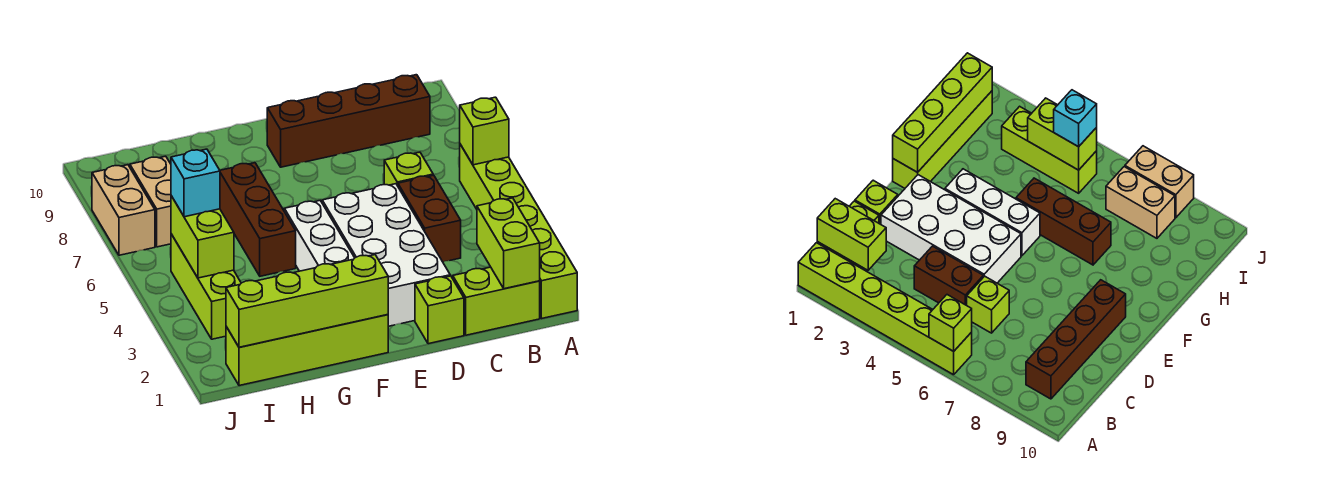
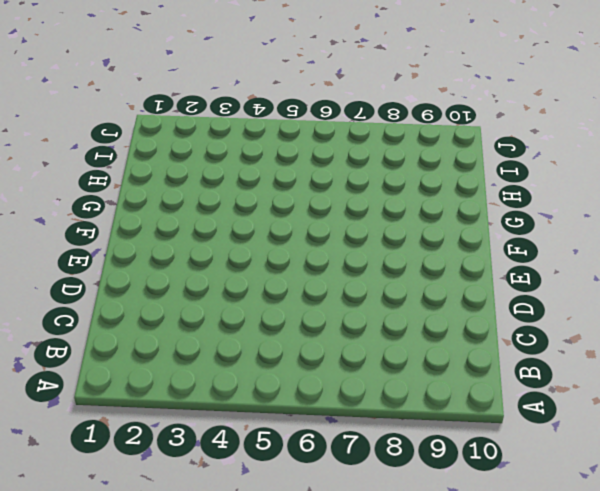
none -> lime 1x6 brick [460,144,577,319]
none -> lime 1x2 brick [453,267,540,335]
none -> brown 1x4 brick [267,75,430,167]

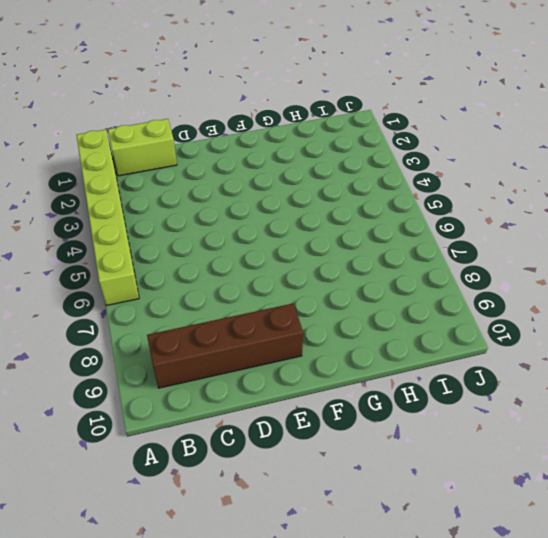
none -> brown 1x2 brick [398,175,461,262]
none -> lime 1x1 brick [384,152,433,186]
none -> lime 1x1 brick [415,276,464,344]

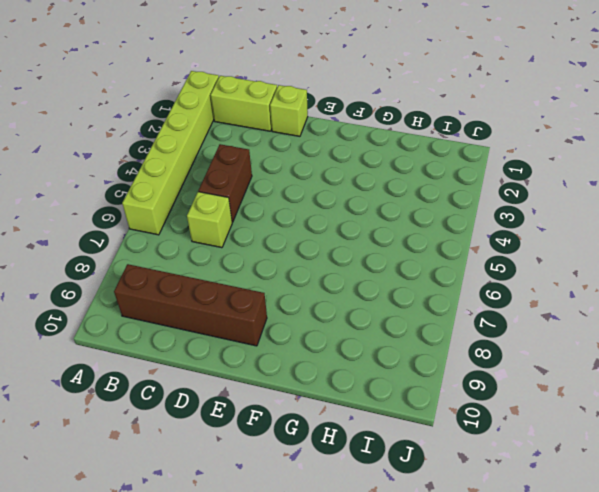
none -> white 2x4 brick [322,184,450,326]
none -> lime 1x4 brick [226,315,388,386]
none -> white 1x3 brick [284,201,354,271]

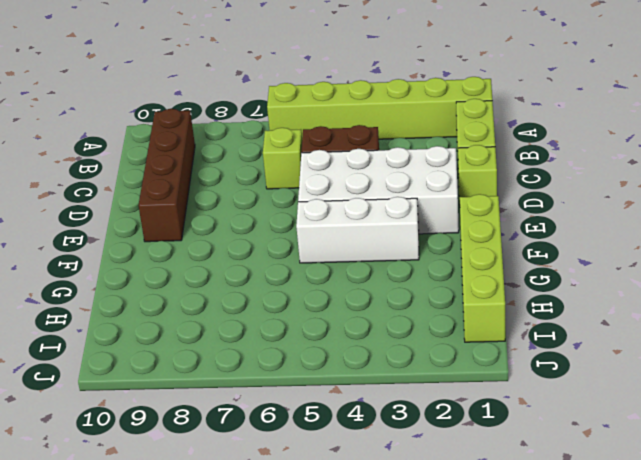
none -> brown 1x3 brick [220,163,296,276]
none -> lime 1x3 brick [171,234,241,339]
none -> tan 1x2 brick [130,156,171,247]

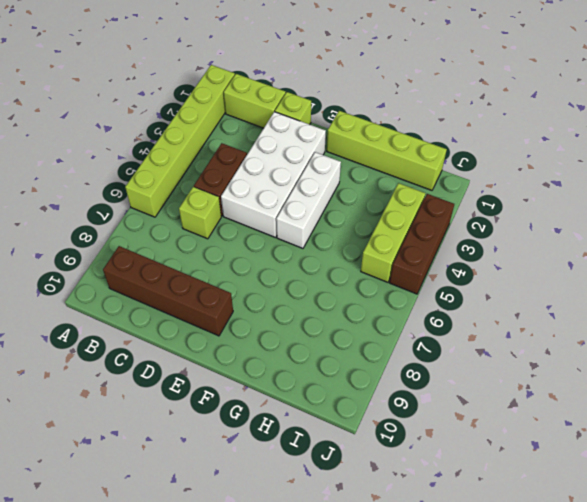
brown 1x3 brick [390,194,454,294] -> brown 1x3 brick moved to [220,163,296,276]
none -> tan 1x2 brick [130,156,171,247]
none -> tan 1x2 brick [92,165,155,255]
none -> lime 1x1 brick [460,97,509,165]

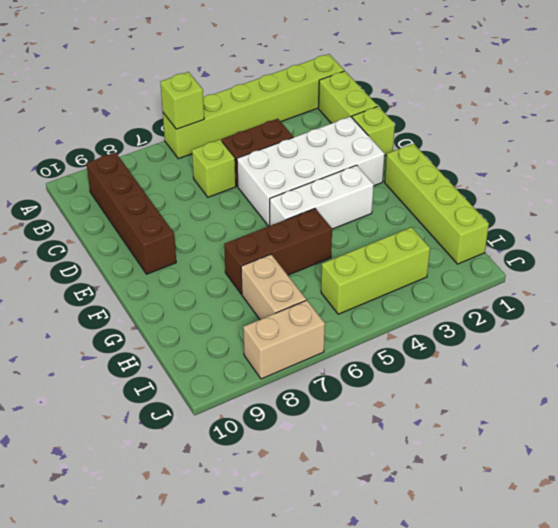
tan 1x2 brick [241,254,306,319] -> tan 1x2 brick turned to [130,156,171,247]
none -> lime 1x2 brick [477,198,540,289]
none -> lime 1x4 brick [226,255,388,347]
none -> lime 1x2 brick [171,196,234,278]

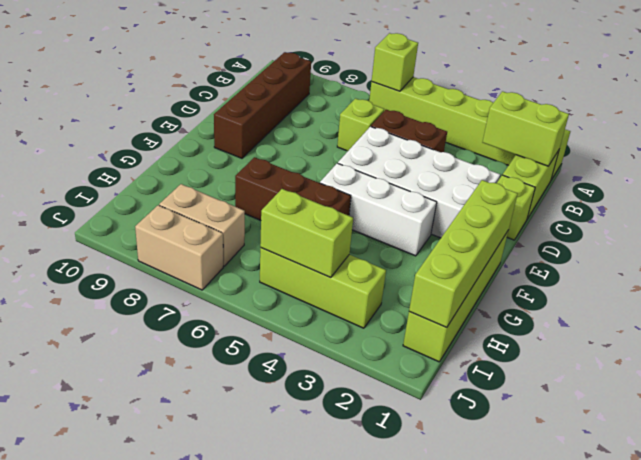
none -> cyan 1x1 brick [171,149,220,217]

